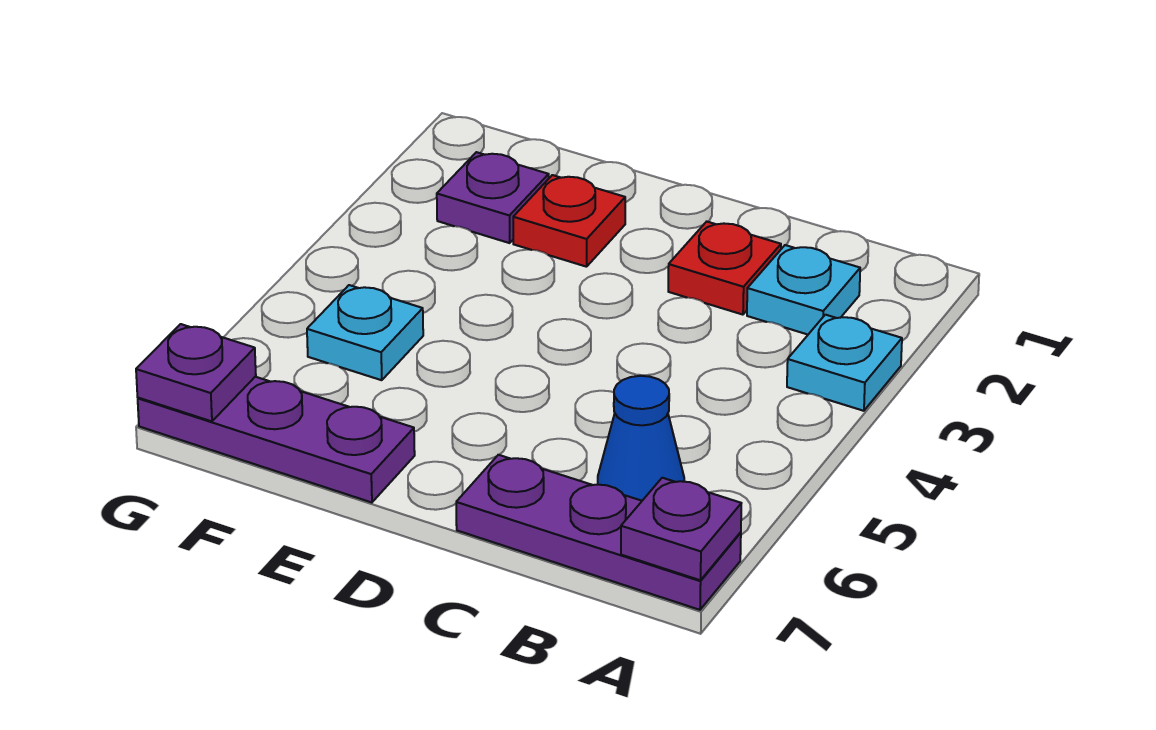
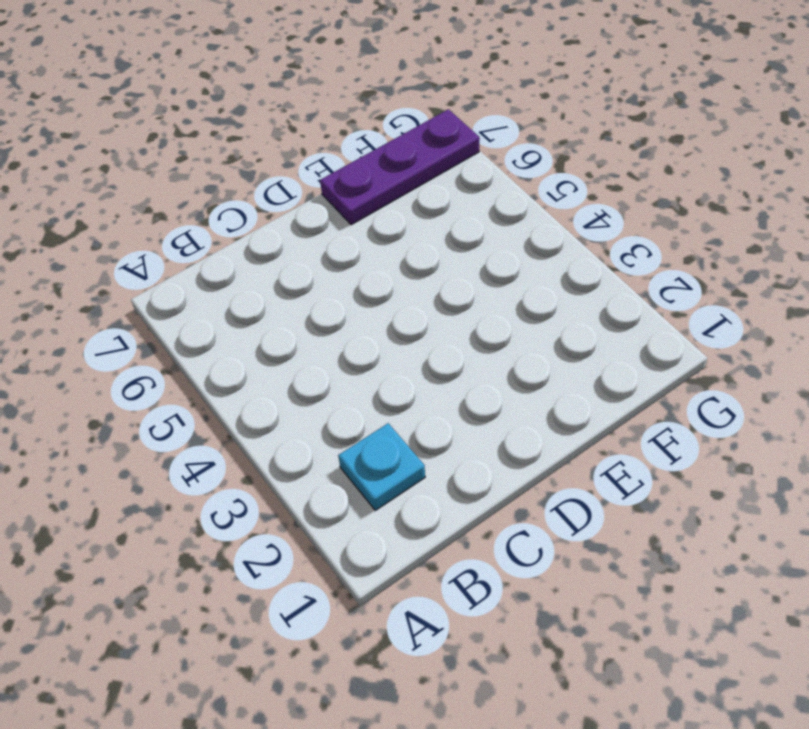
none -> cyan 1x1 plate [787,315,902,411]
none -> purple 1x3 plate [456,455,741,610]

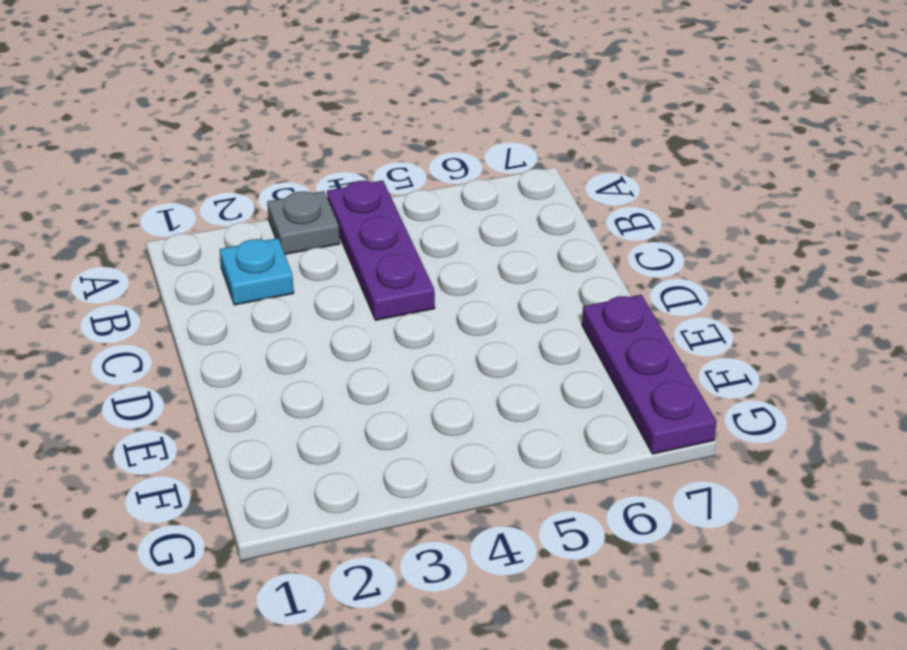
grey 1x1 plate [267,191,340,254] -> cyan 1x1 plate [787,315,902,411]
purple 1x3 plate [327,180,435,320] -> purple 1x3 plate moved to [456,455,741,610]
none -> blue 1x1 cone [598,376,684,501]
none -> red 1x1 plate [668,222,781,315]

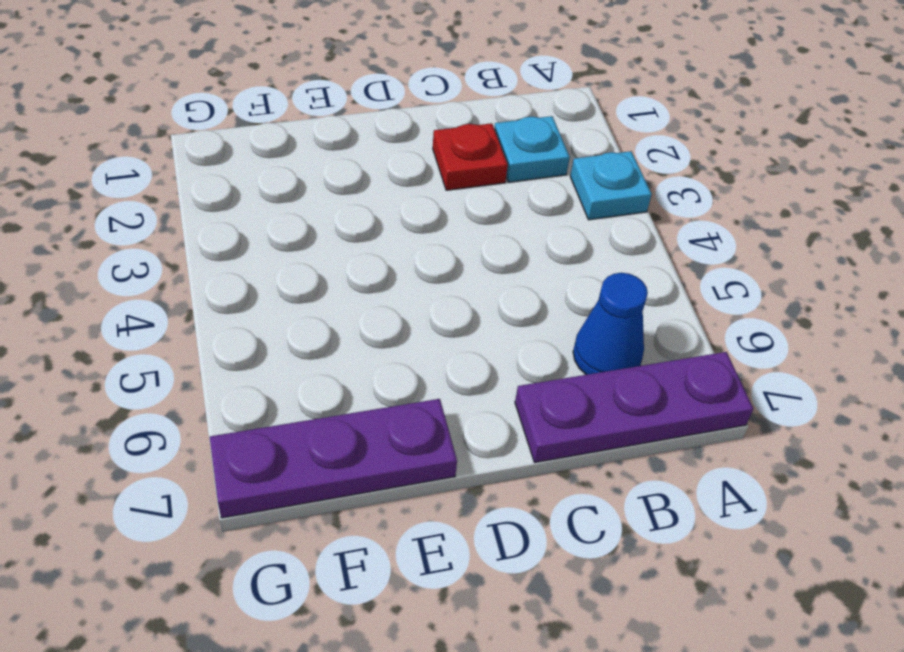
none -> red 1x1 plate [513,175,625,267]
none -> purple 1x1 plate [437,152,549,243]

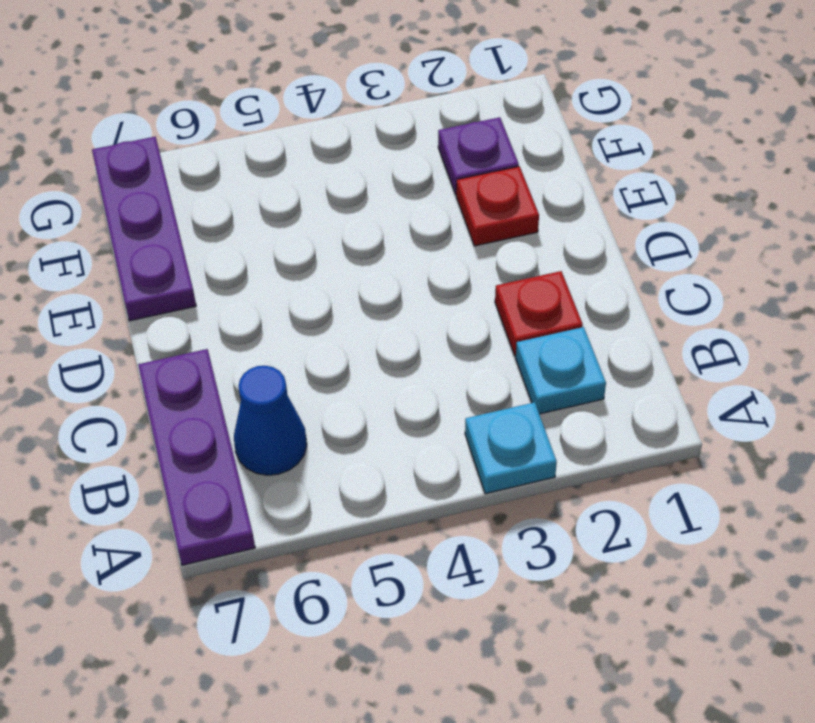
none -> cyan 1x1 plate [307,285,423,380]
none -> purple 1x1 plate [621,478,741,580]

